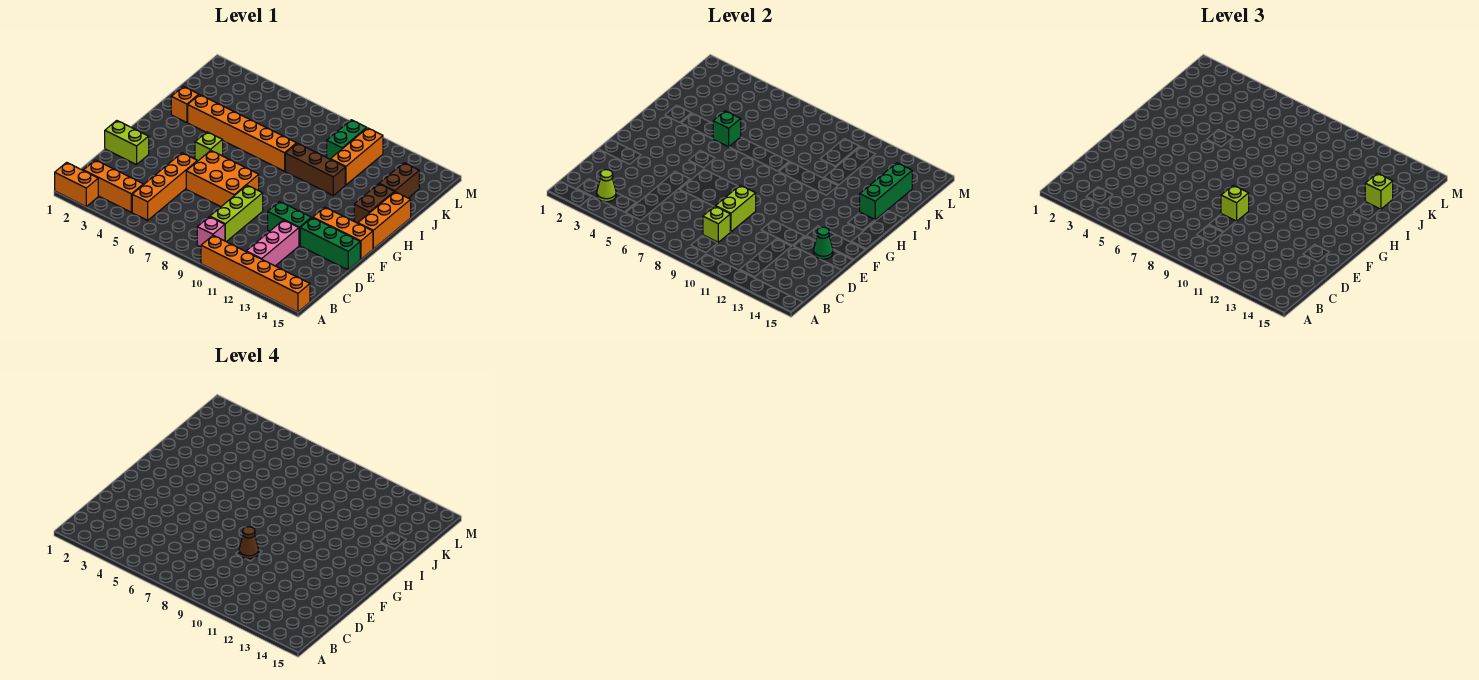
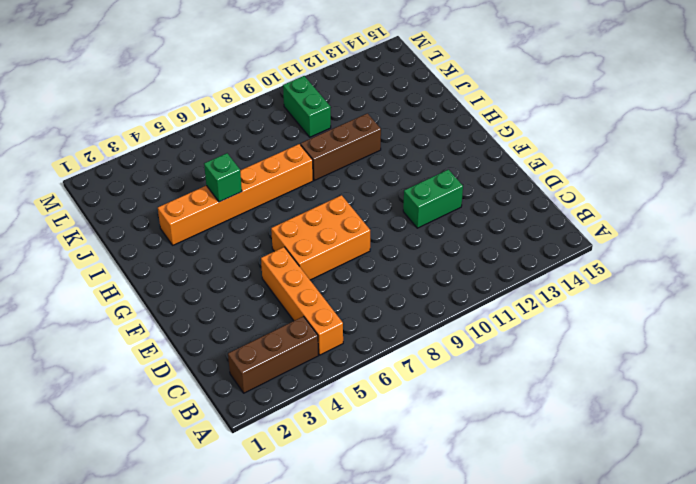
brown 1x3 brick [228,316,318,393] -> orange 1x3 brick [83,160,143,212]
none -> orange 1x2 brick [55,162,98,207]
none -> orange 1x6 brick [201,235,310,312]
none -> pink 1x1 brick [197,217,225,247]
none -> pink 1x3 brick [246,220,299,266]

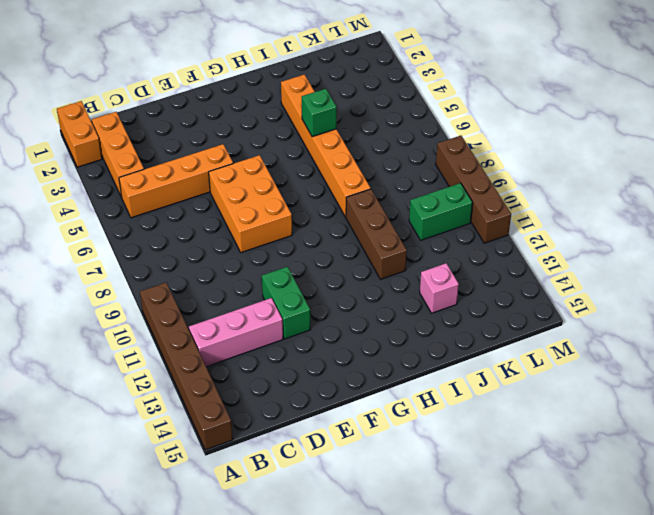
brown 1x6 brick [140,283,233,450] -> orange 1x6 brick [201,235,310,312]
pink 1x1 brick [420,263,459,313] -> pink 1x1 brick moved to [197,217,225,247]
brown 1x4 brick [436,136,511,243] -> none
none -> lime 1x3 brick [210,185,263,242]
none -> lime 1x2 brick [105,121,149,165]
none -> green 1x3 brick [300,218,360,270]
none -> orange 1x3 brick [313,207,373,259]

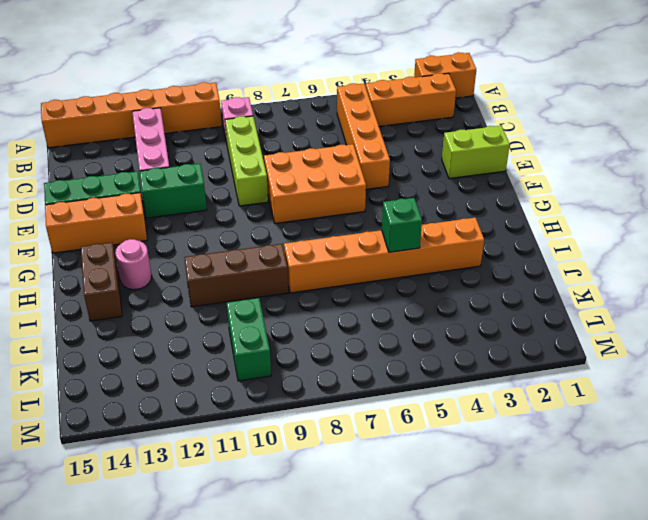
pink 1x1 round brick [115,239,152,290] -> none
none -> lime 1x1 brick [195,132,223,161]
none -> orange 1x3 brick [358,192,411,249]
none -> orange 1x1 brick [171,86,199,123]
none -> orange 1x3 brick [330,128,383,185]

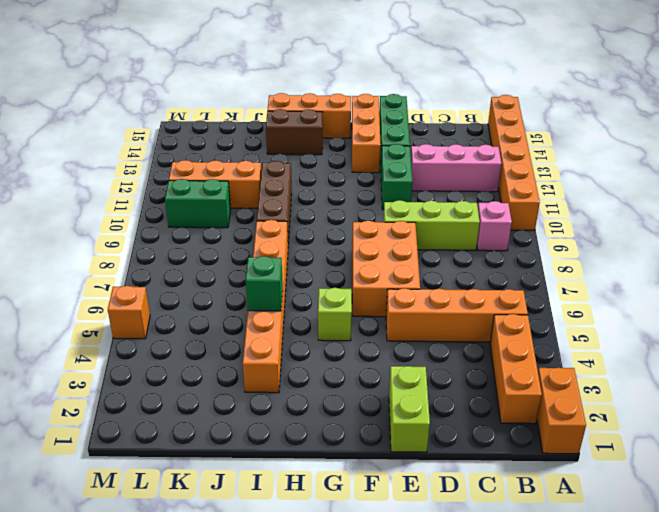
orange 1x1 brick [108,286,150,339] -> orange 1x1 brick moved to [171,86,199,123]
none -> brown 1x2 brick [379,163,419,198]
none -> lime 1x1 cone [597,170,616,202]
none -> lime 1x1 brick [703,206,730,242]
none -> lime 1x2 brick [716,185,756,232]

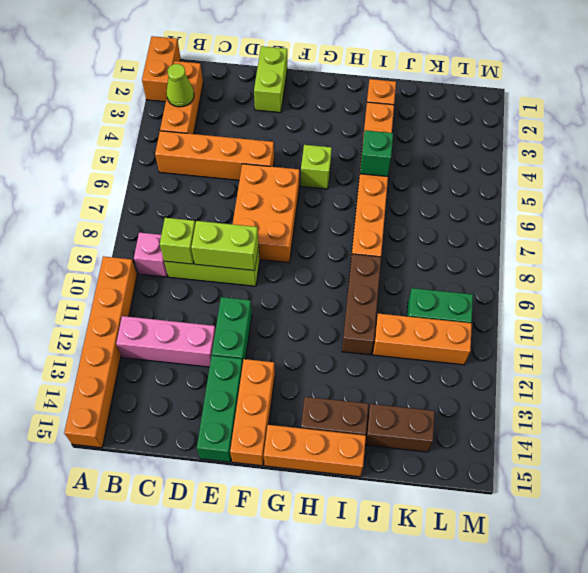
none -> green 1x1 cone [813,227,833,259]
none -> green 1x3 brick [860,163,912,220]
none -> lime 1x1 brick [1221,185,1249,221]
none -> lime 1x1 brick [1365,173,1393,209]

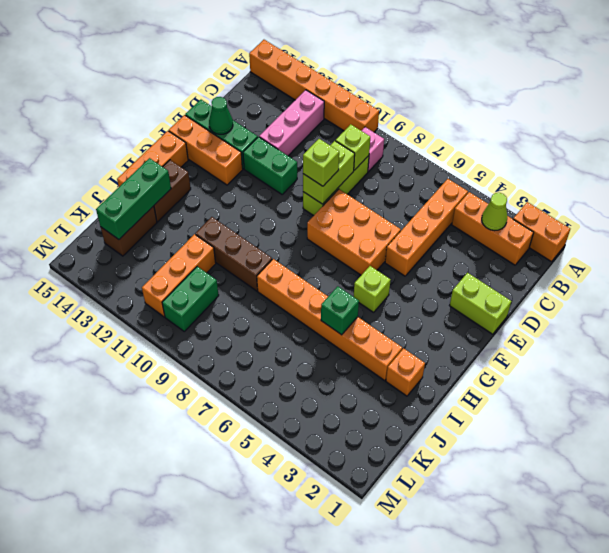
none -> lime 1x1 brick [1365,173,1393,209]
none -> brown 1x1 cone [239,527,259,559]

